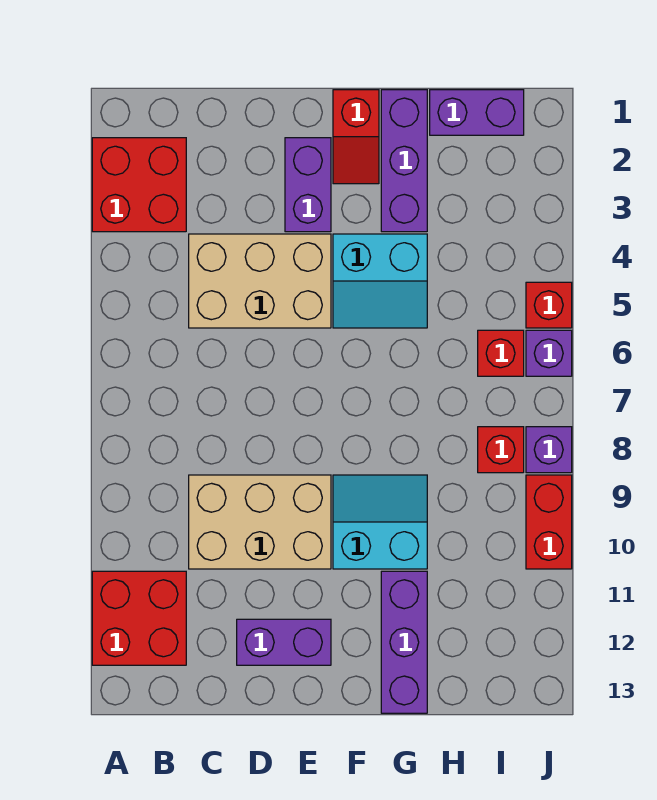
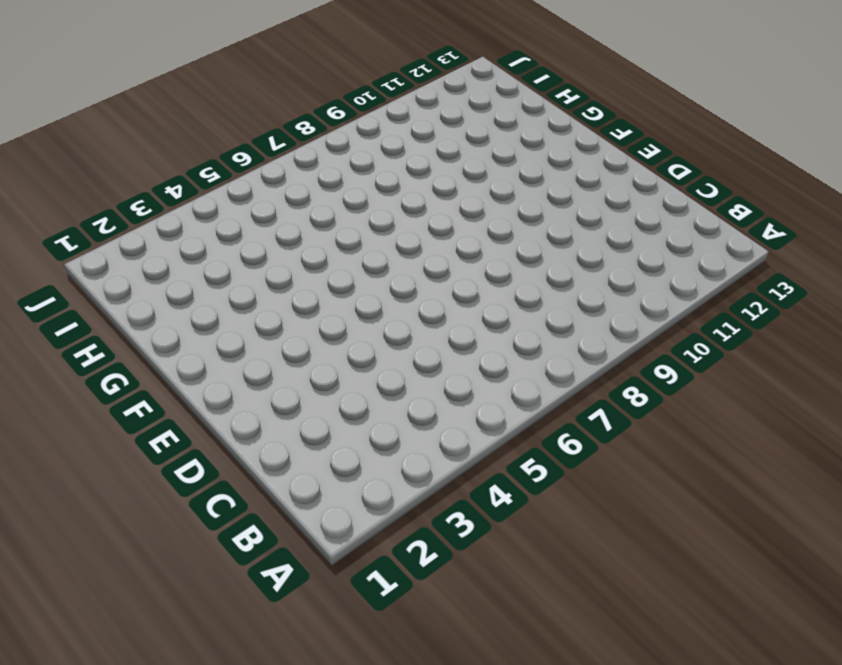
none -> red 2x2 brick [92,138,186,232]
none -> red 2x2 brick [92,571,186,665]
none -> tan 2x3 brick [189,234,331,328]

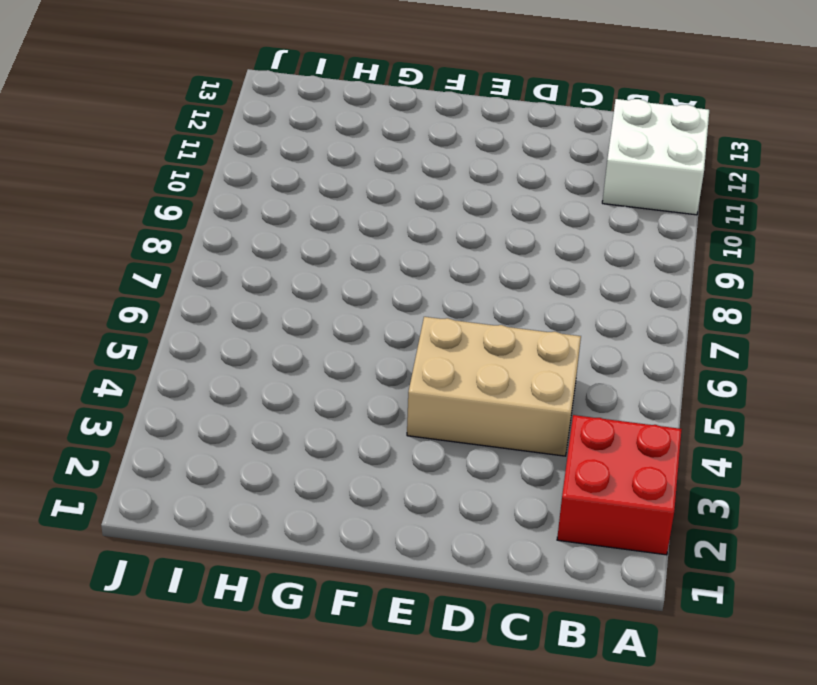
white 2x2 brick [602,99,709,215] -> red 2x2 brick [92,571,186,665]
none -> tan 2x3 brick [189,475,331,569]
none -> purple 1x2 brick [237,619,331,665]
none -> purple 1x2 brick [285,138,331,232]

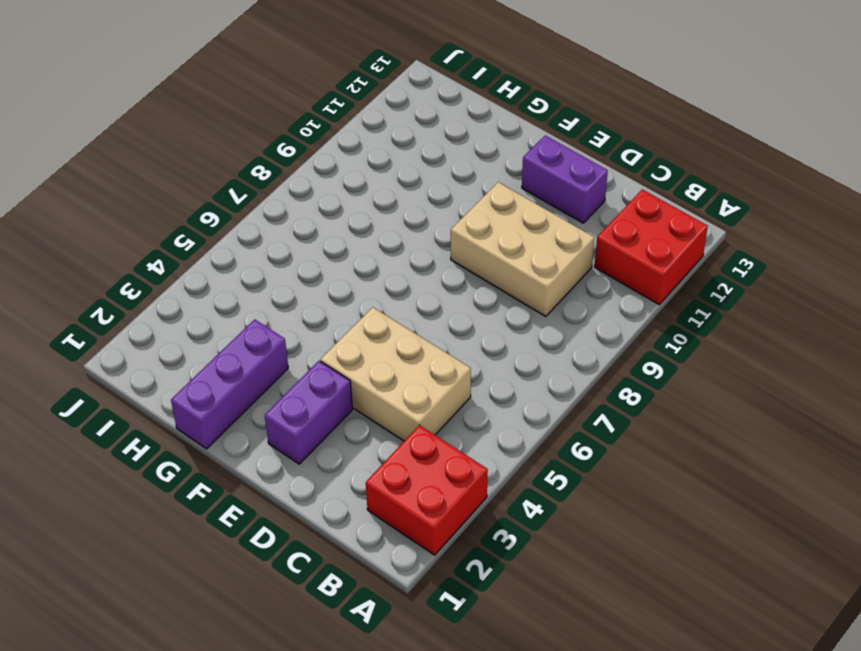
none -> red 1x2 slope [333,90,379,184]
none -> cyan 2x2 slope [333,234,427,328]
none -> cyan 2x2 slope [333,475,427,569]

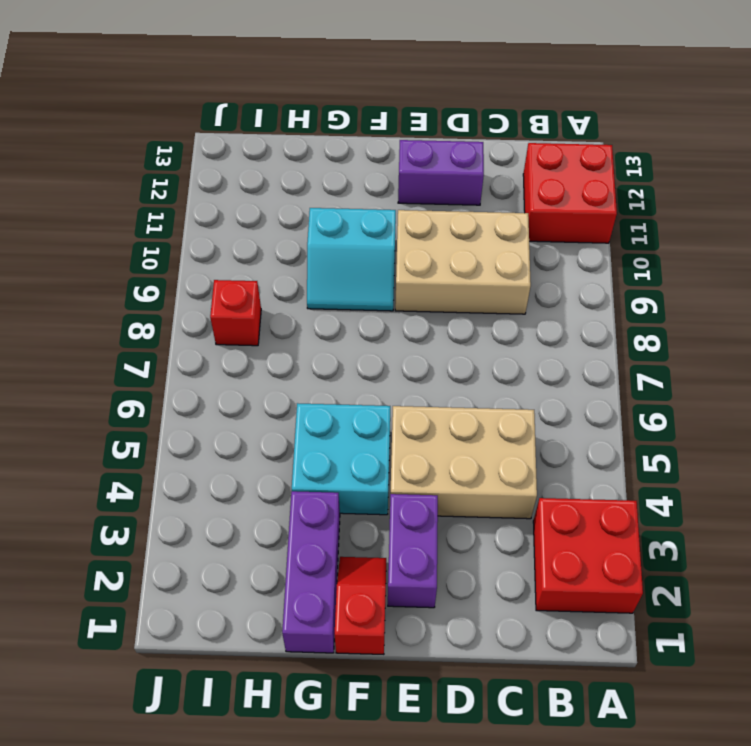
cyan 2x2 brick [292,403,390,515] -> cyan 2x2 slope [333,234,427,328]
none -> purple 1x3 brick [381,571,427,713]
none -> purple 1x2 brick [430,90,524,135]
none -> red 1x1 brick [478,330,524,376]

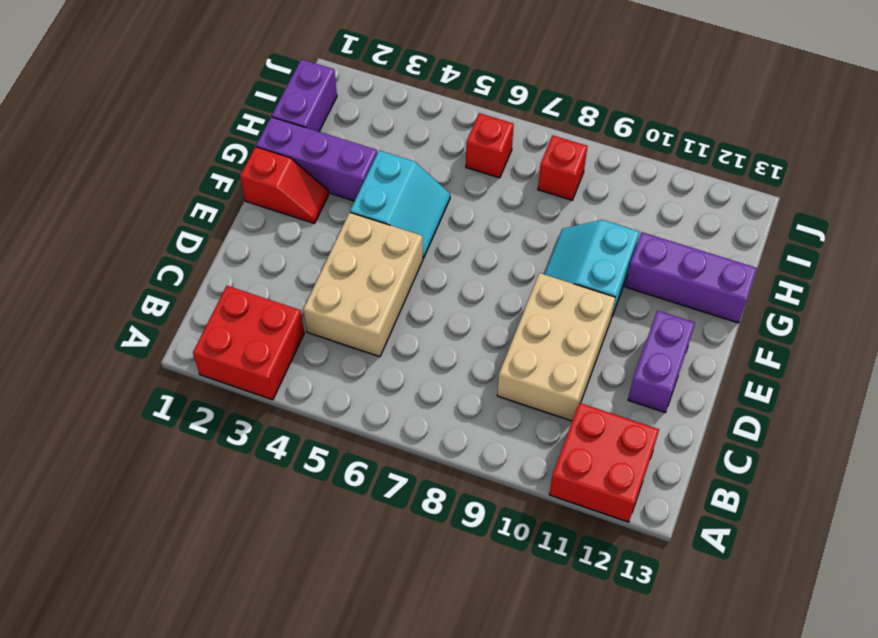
none -> purple 1x2 brick [285,138,331,232]
none -> red 1x1 brick [526,282,572,328]
none -> purple 1x1 brick [526,330,572,376]

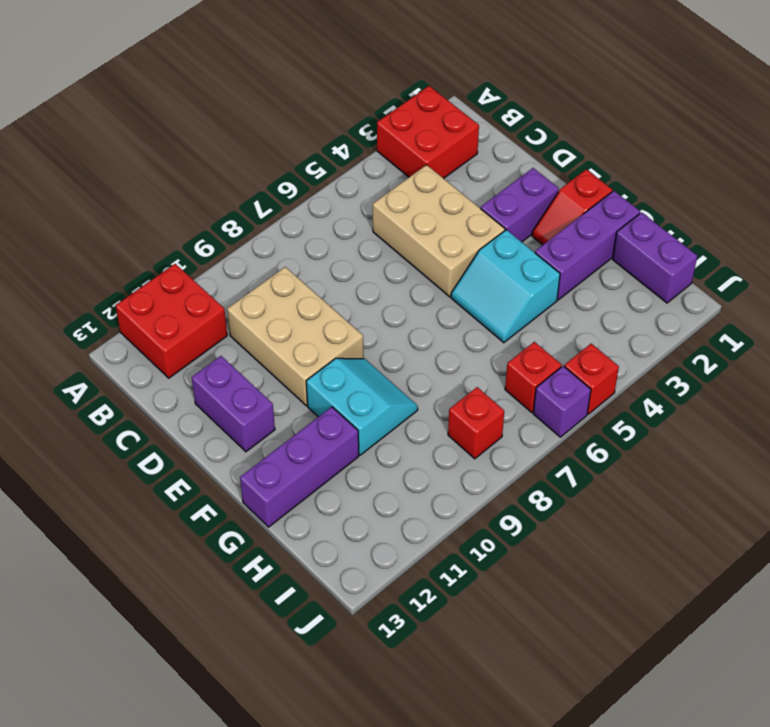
none -> purple 1x1 brick [526,427,572,473]
none -> red 1x2 brick [526,475,572,569]

